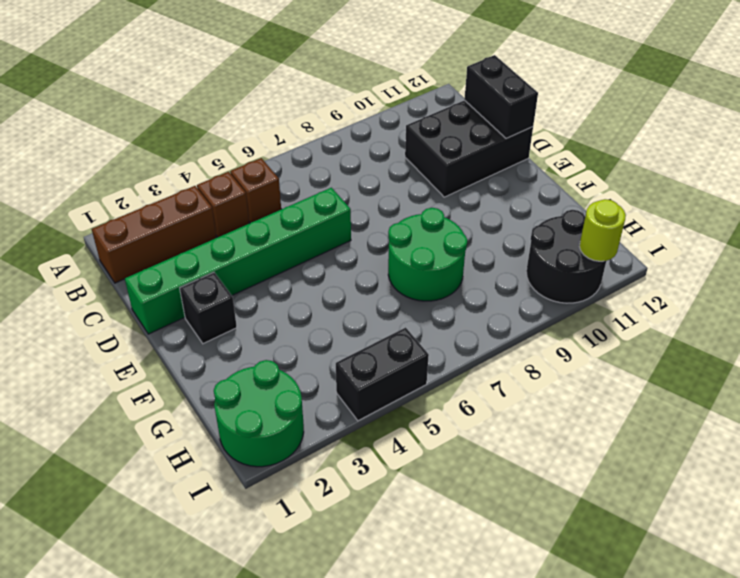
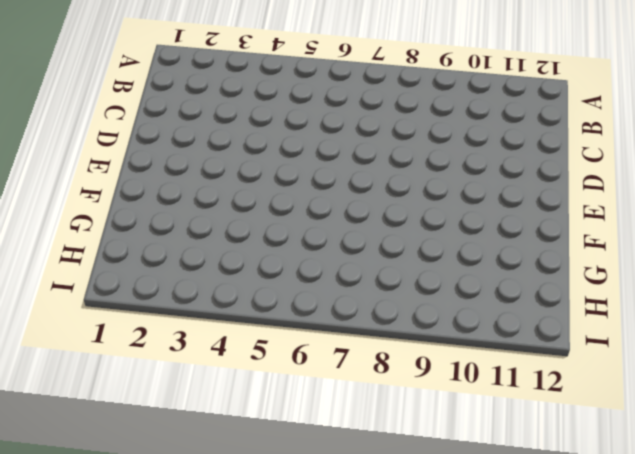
none -> brown 1x3 brick [92,186,216,283]
none -> brown 1x1 brick [197,172,249,237]
none -> brown 1x1 brick [230,158,281,223]

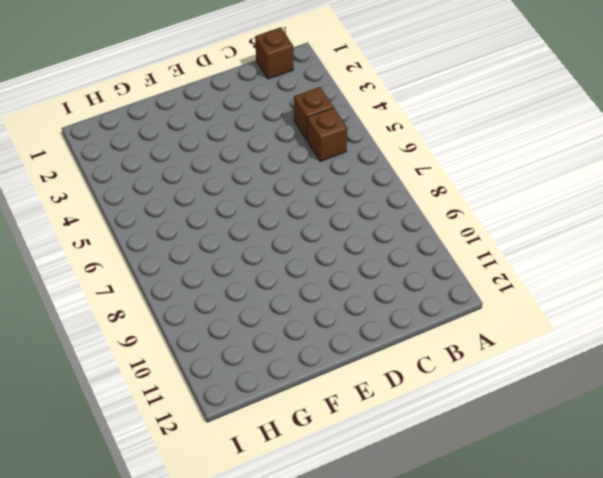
brown 1x1 brick [255,27,293,79] -> brown 1x3 brick [92,186,216,283]
none -> black 2x3 brick [405,100,533,197]
none -> green 1x6 brick [125,188,351,334]
none -> black 1x1 brick [180,272,237,344]

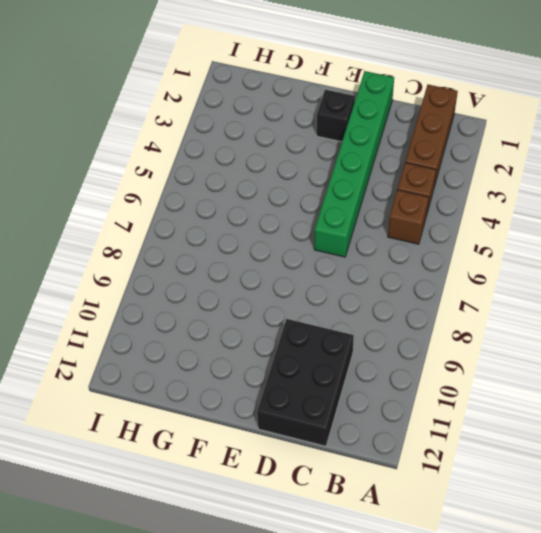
none -> green 2x2 round brick [388,208,467,301]
none -> green 2x2 round brick [214,360,304,467]
none -> black 2x2 round brick [526,210,606,303]

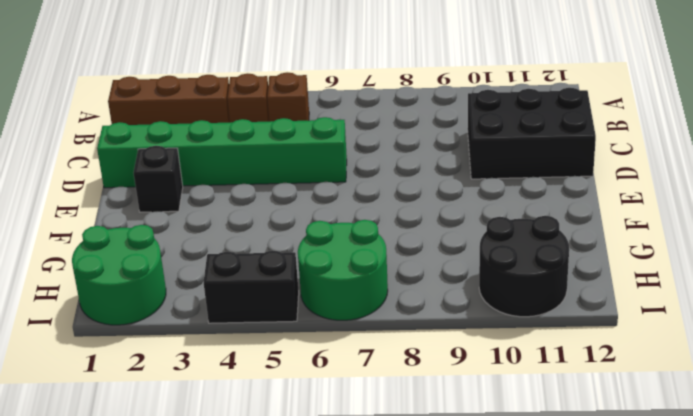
green 2x2 round brick [298,220,388,320] -> green 2x2 round brick moved to [388,208,467,301]
none -> black 1x2 brick [464,55,538,139]
none -> lime 1x1 round brick [580,199,626,261]

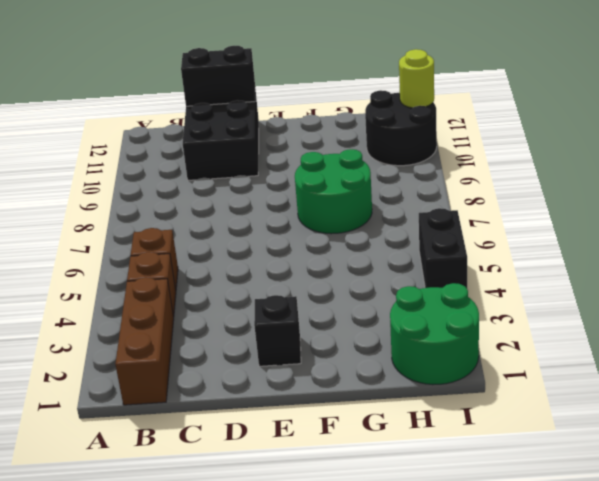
none -> green 1x6 brick [125,188,351,334]

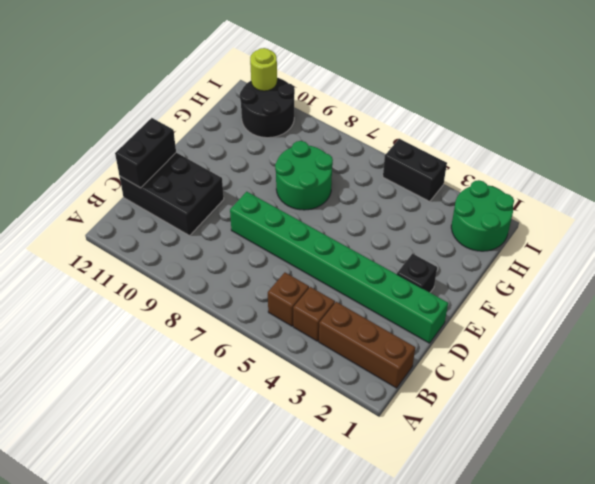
green 1x8 brick [230,192,448,343] -> green 1x6 brick [125,188,351,334]

